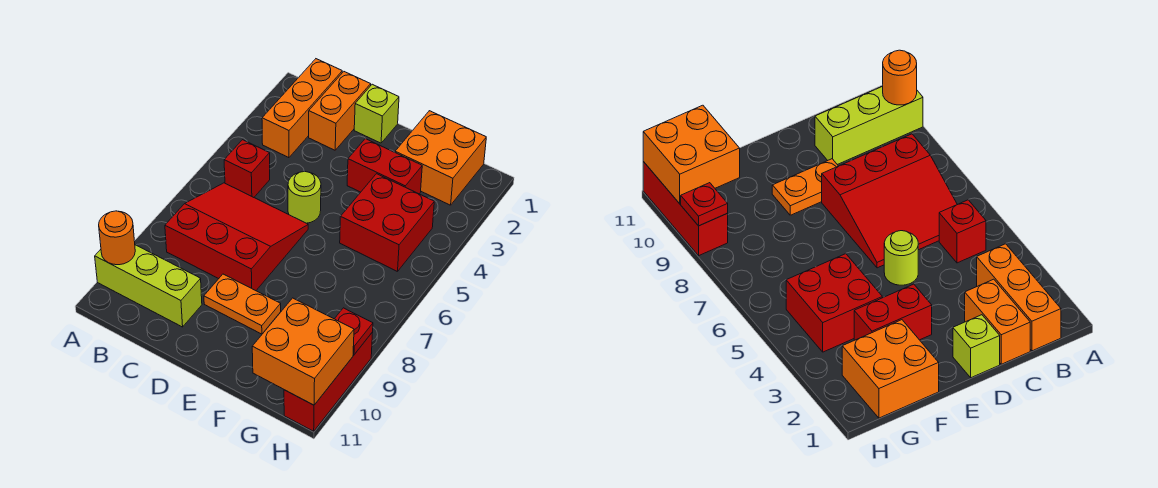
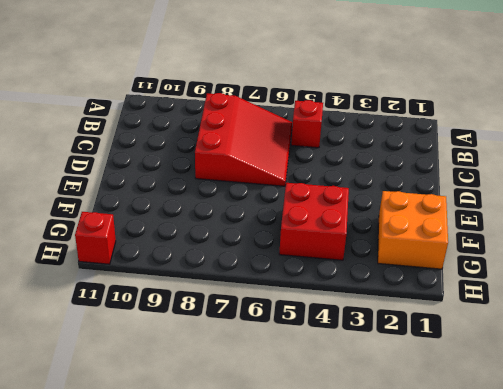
red 1x1 brick [75,212,116,264] -> red 1x3 brick [284,332,373,431]
none -> lime 1x3 brick [95,245,202,327]
none -> orange 1x3 brick [262,59,342,158]
none -> orange 1x2 brick [309,72,371,150]

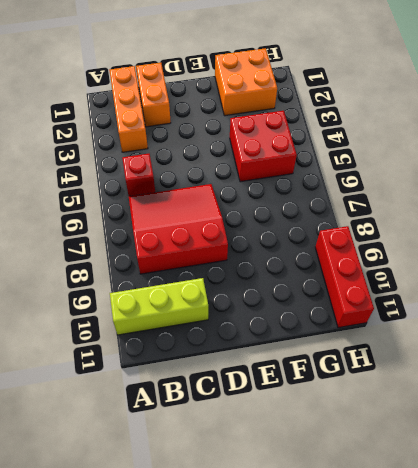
none -> lime 1x1 brick [354,84,399,143]
none -> lime 1x1 round brick [288,171,321,223]
none -> orange 1x2 plate [204,274,281,334]

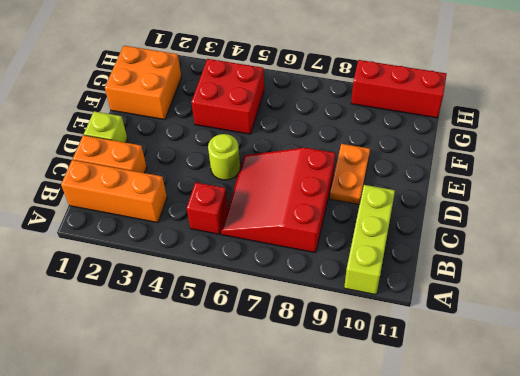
none -> red 1x2 brick [347,139,422,194]
none -> orange 1x1 round brick [99,211,135,265]
none -> orange 2x2 brick [252,298,354,405]

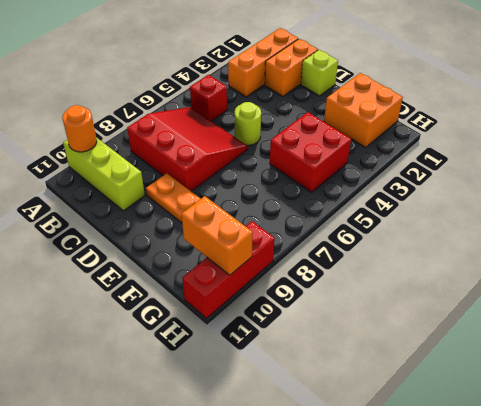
orange 1x2 brick [182,196,253,275] -> orange 2x2 brick [252,298,354,405]
none -> red 1x2 brick [347,139,422,194]
none -> red 1x1 plate [335,308,373,355]

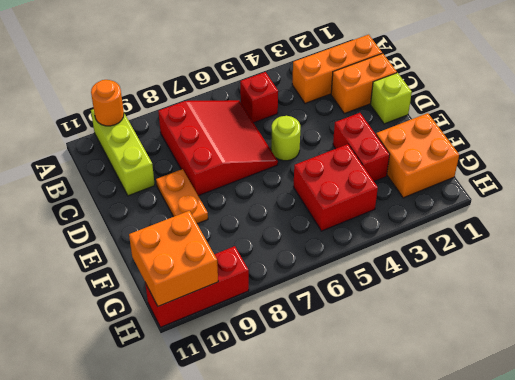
none -> red 1x1 plate [335,308,373,355]

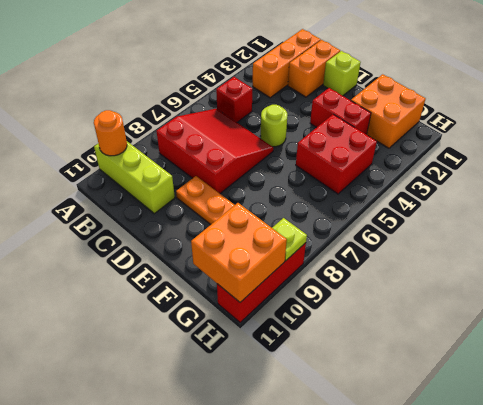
lime 1x1 plate [272,218,307,261] -> red 1x1 plate [335,308,373,355]

